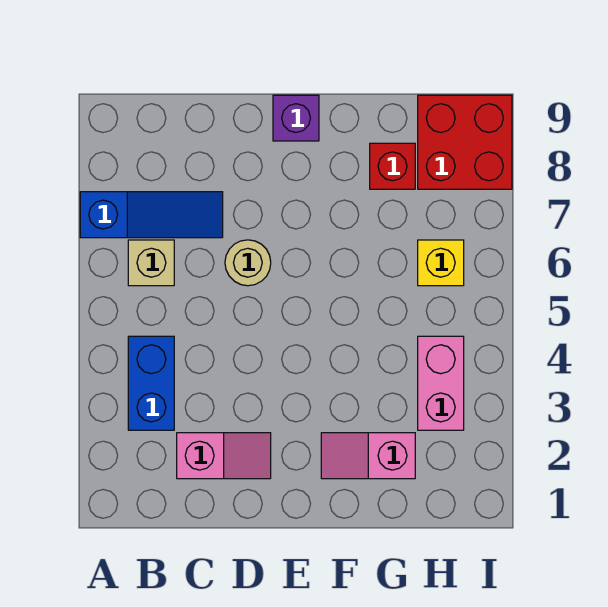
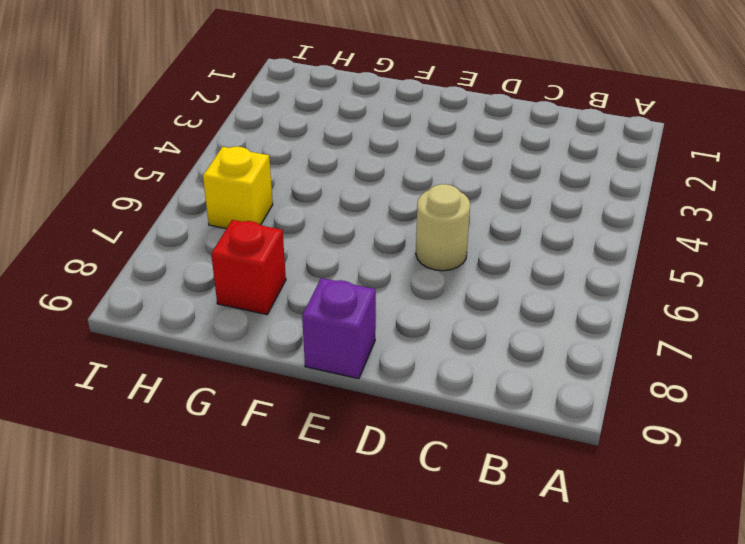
none -> blue 1x3 slope [80,192,223,238]
none -> blue 1x2 brick [128,336,174,430]

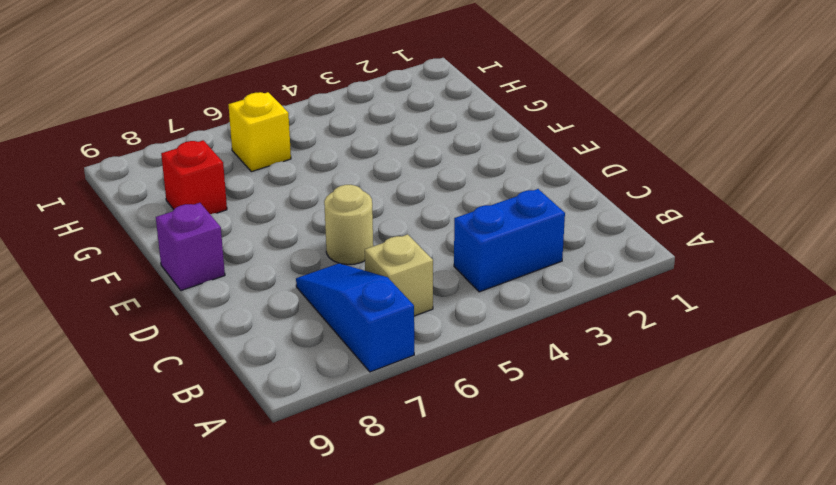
none -> pink 1x2 slope [177,433,271,479]
none -> pink 1x2 slope [321,433,415,479]

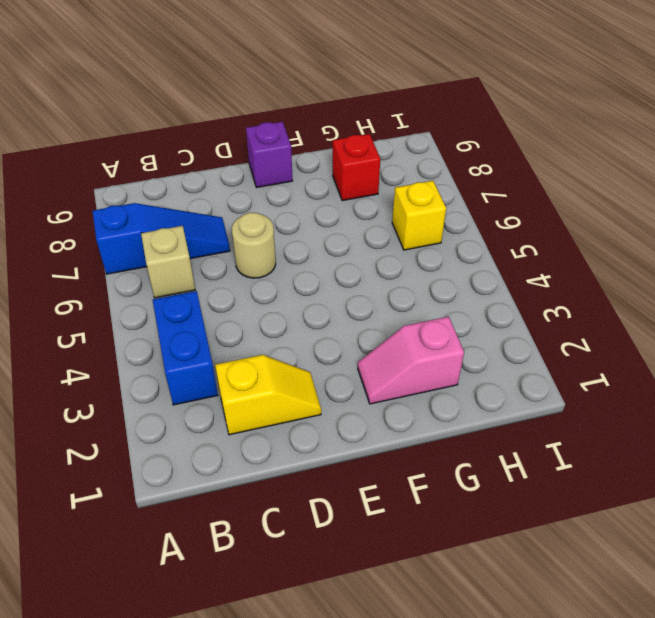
yellow 1x2 slope [215,355,321,435] -> pink 1x2 slope [177,433,271,479]
none -> pink 1x2 brick [418,336,464,430]
none -> red 2x2 brick [418,95,512,189]

